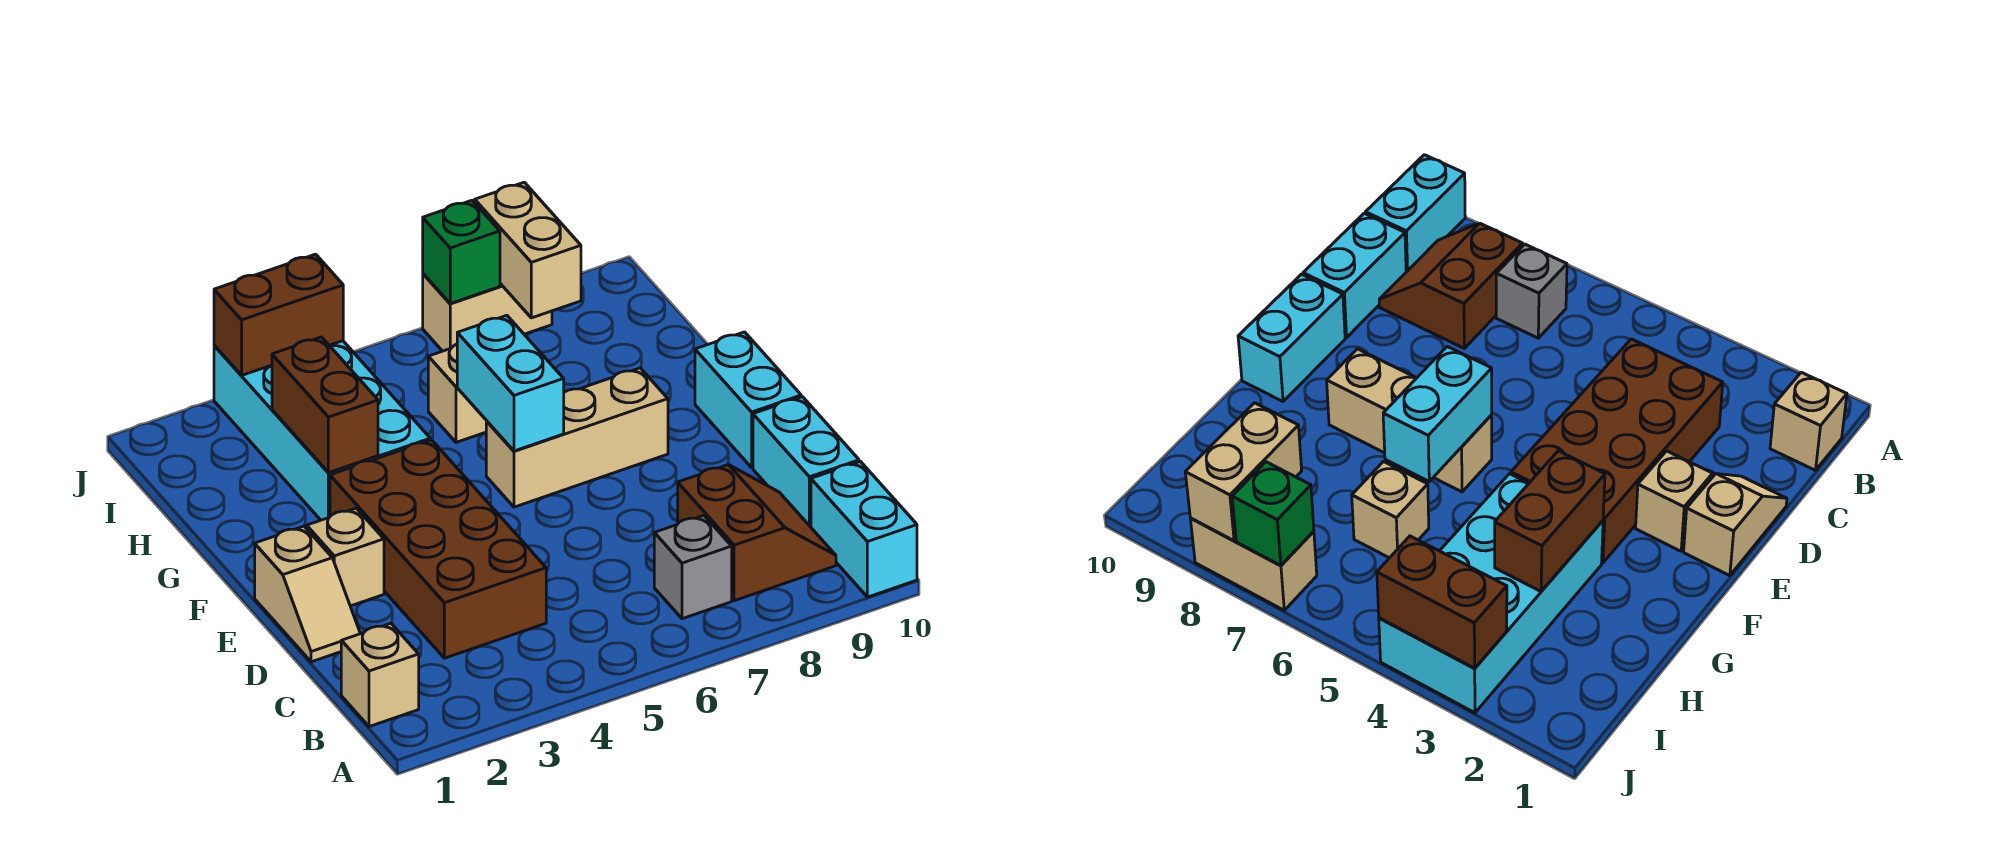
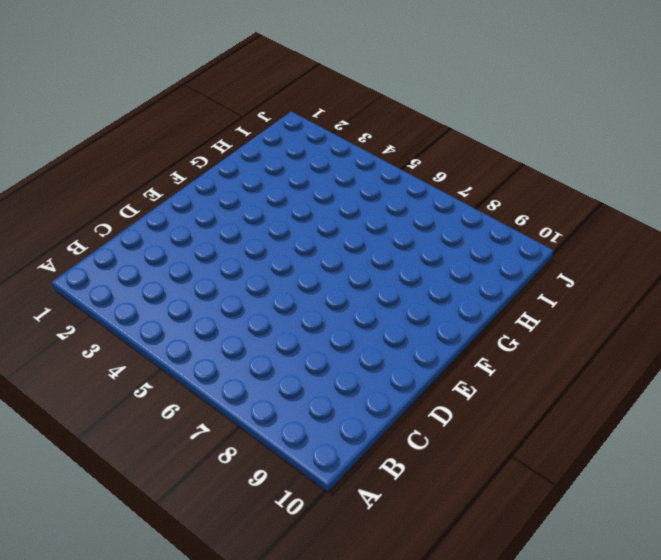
none -> cyan 1x2 brick [811,462,917,597]
none -> tan 1x1 brick [341,623,419,727]
none -> grey 1x1 brick [654,516,732,619]

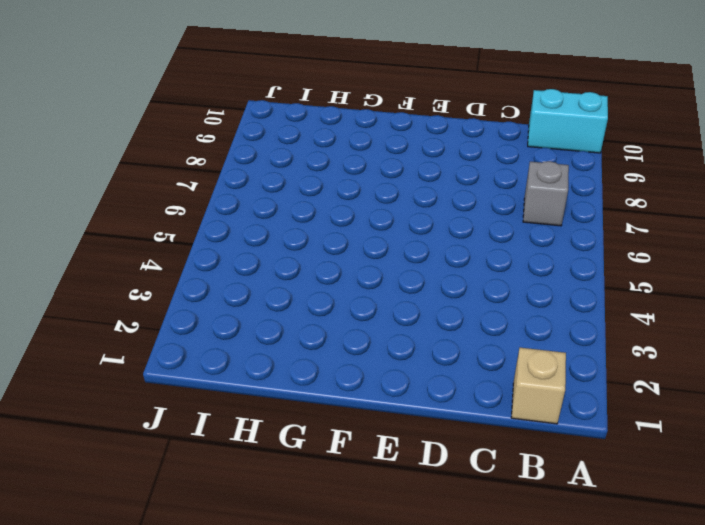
none -> brown 2x2 slope [678,465,836,601]
none -> brown 2x4 brick [330,440,546,658]
none -> cyan 1x2 brick [753,397,859,527]

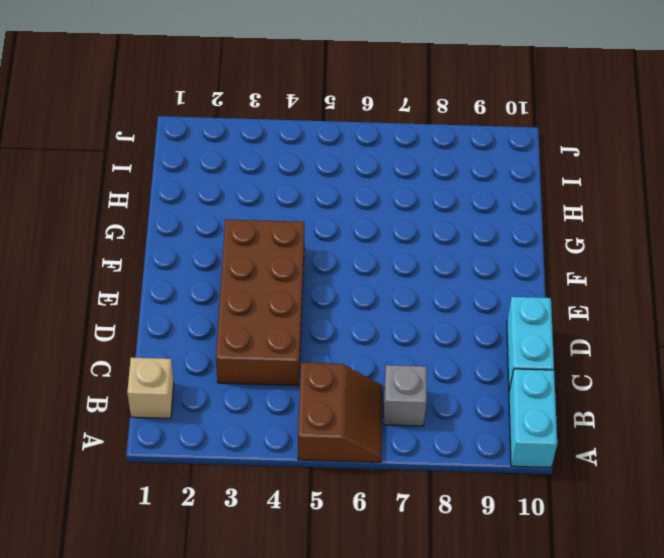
brown 2x2 slope [298,363,382,462] -> brown 2x2 slope moved to [678,465,836,601]
none -> tan 1x2 slope [255,526,360,662]
none -> tan 1x1 brick [307,508,384,606]
none -> cyan 1x2 brick [695,332,801,467]

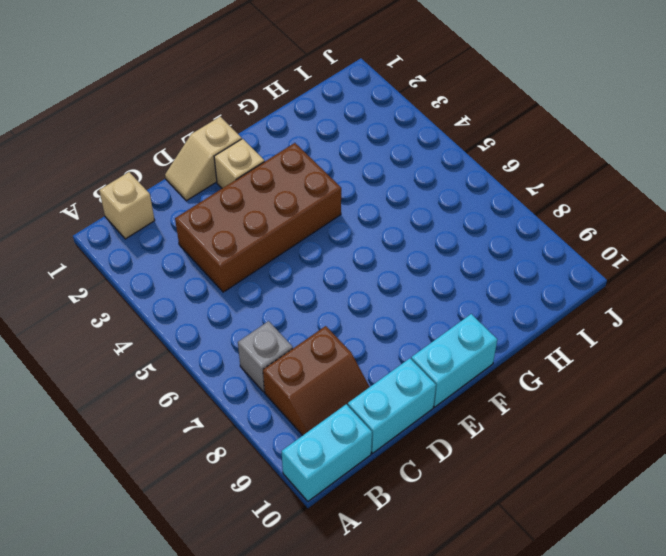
none -> tan 1x3 brick [486,368,668,507]
none -> cyan 2x4 brick [214,341,430,520]
none -> tan 1x1 brick [428,344,486,442]

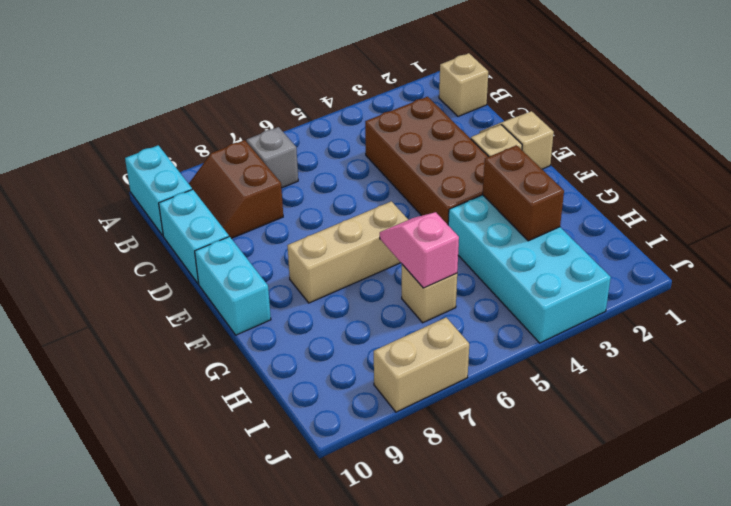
pink 1x2 slope [380,212,459,288] -> cyan 1x2 brick [457,315,564,451]
none -> tan 1x2 brick [475,182,581,318]
none -> brown 1x2 brick [214,254,343,376]
none -> green 1x1 brick [423,200,500,303]

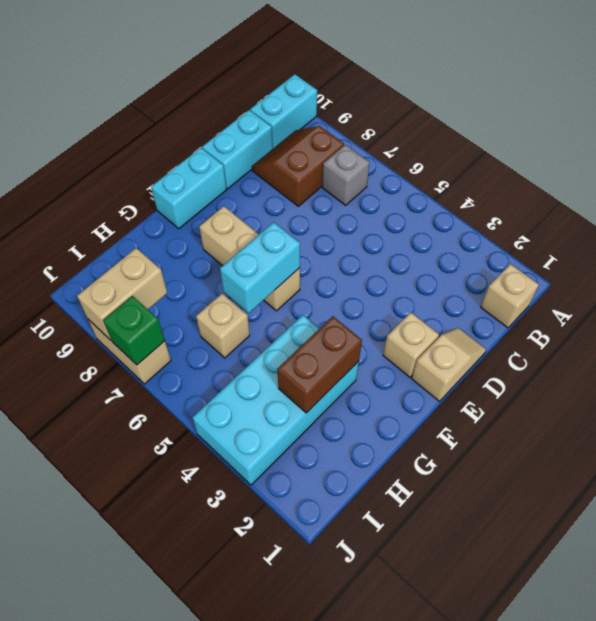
none -> brown 2x4 brick [330,440,546,658]
none -> brown 1x2 brick [214,254,343,376]

